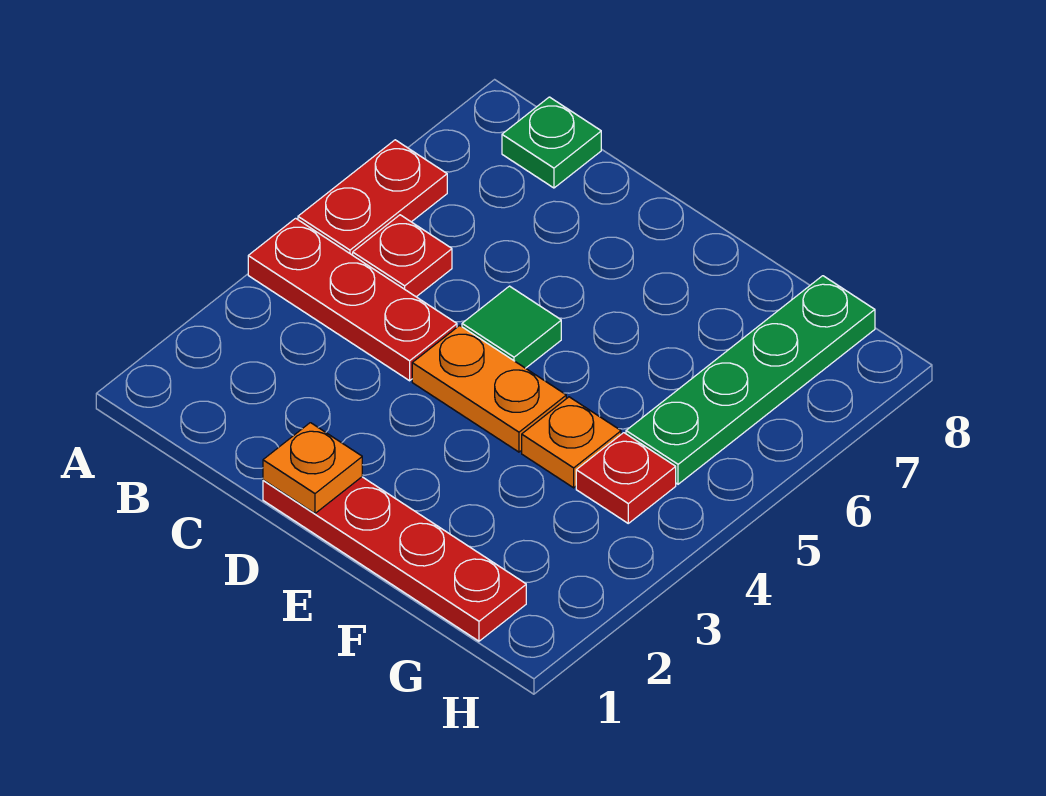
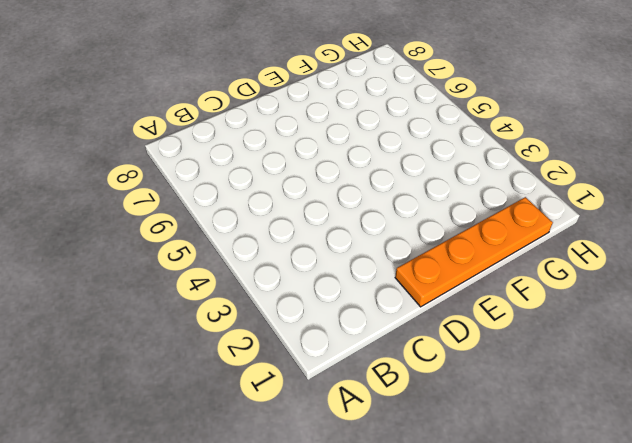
orange 1x4 plate [395,197,553,307] -> red 1x4 plate [263,477,526,641]
none -> red 1x3 plate [248,218,457,381]
none -> red 1x2 plate [298,140,447,255]

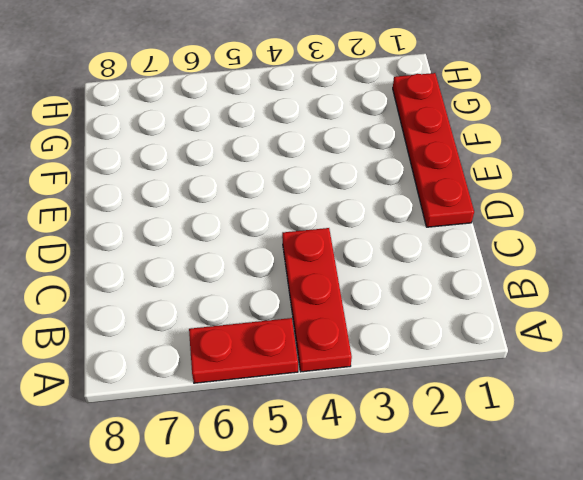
none -> red 1x1 plate [353,215,452,297]
none -> green 1x1 plate [502,97,601,188]

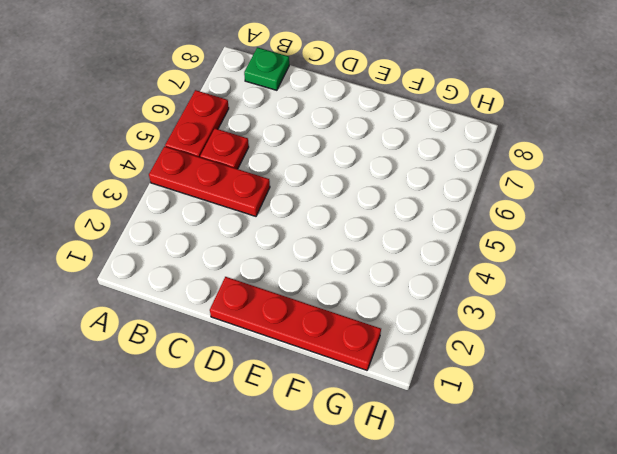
none -> orange 1x2 plate [412,325,566,452]
none -> green 1x1 tile [462,286,561,368]

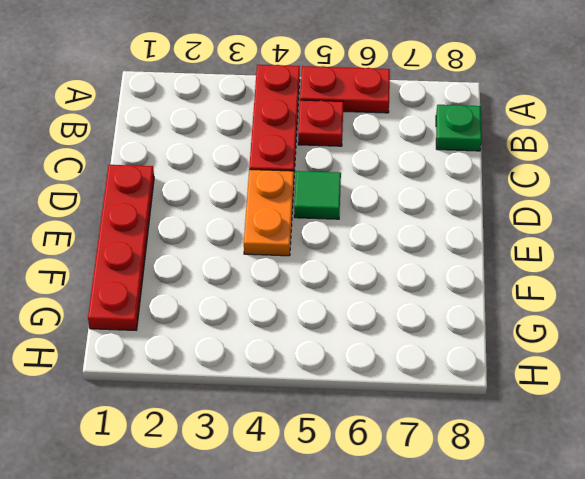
none -> orange 1x1 plate [522,397,621,488]
none -> red 1x1 plate [576,433,676,523]

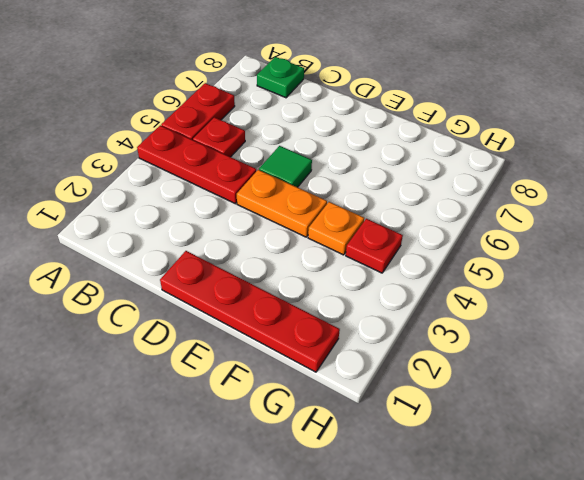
none -> green 1x4 plate [626,276,875,484]
none -> orange 1x1 plate [263,423,362,513]

